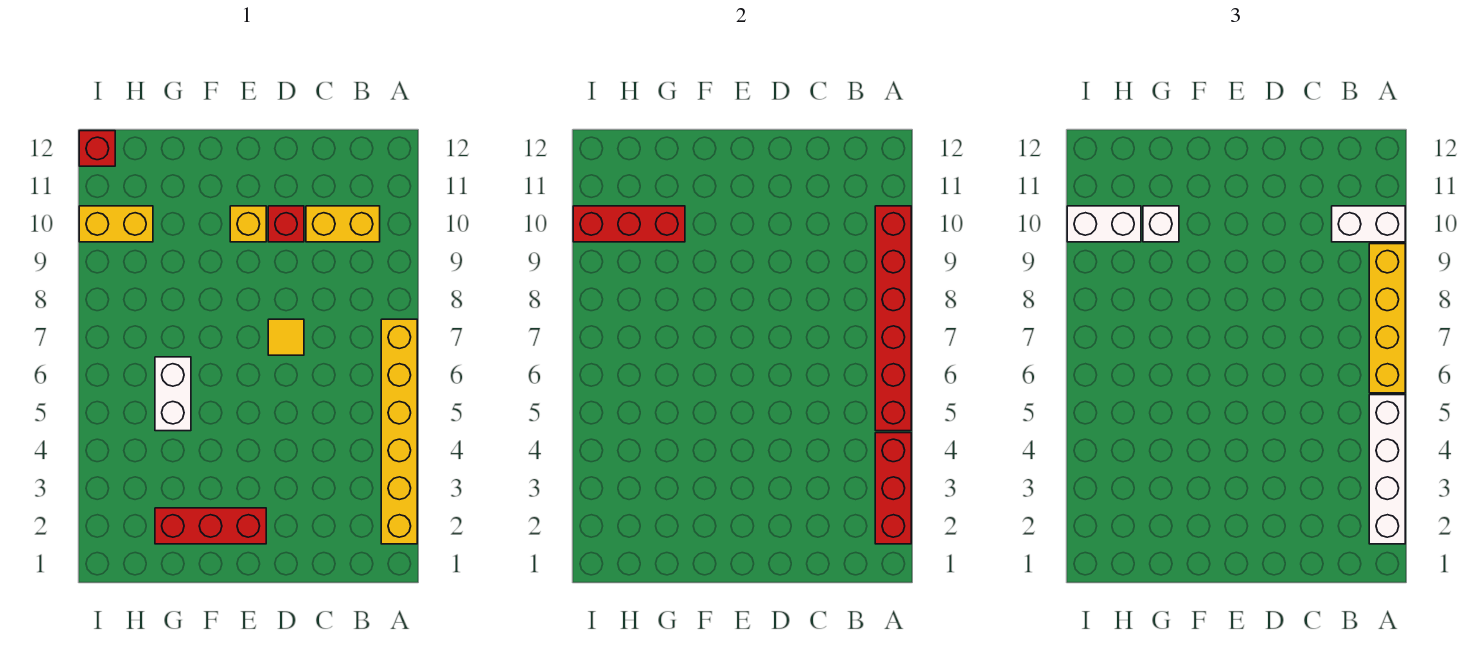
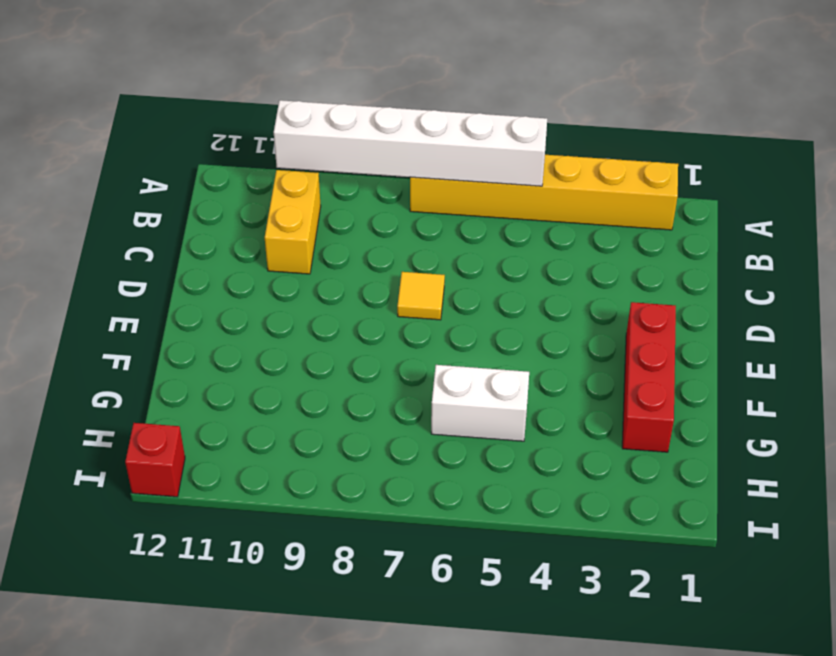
white 1x6 brick [274,100,547,186] -> red 1x6 brick [875,206,911,431]
none -> red 1x1 brick [268,206,304,242]
none -> yellow 1x1 brick [230,206,266,242]
none -> yellow 1x2 brick [79,206,153,242]

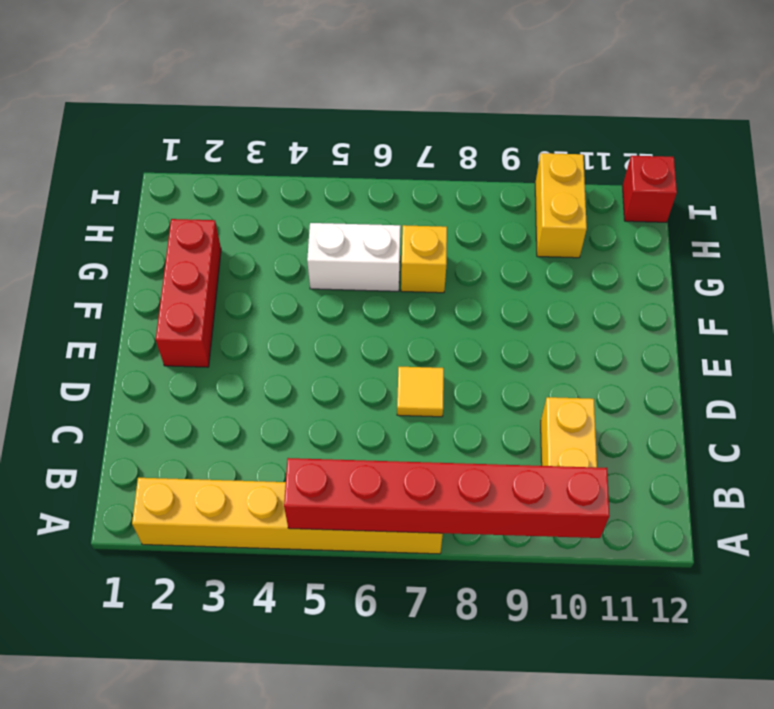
yellow 1x1 brick [401,225,447,293] -> yellow 1x1 brick moved to [230,206,266,242]
none -> red 1x1 brick [268,206,304,242]
none -> red 1x3 brick [875,433,911,544]
none -> red 1x3 brick [573,206,685,242]

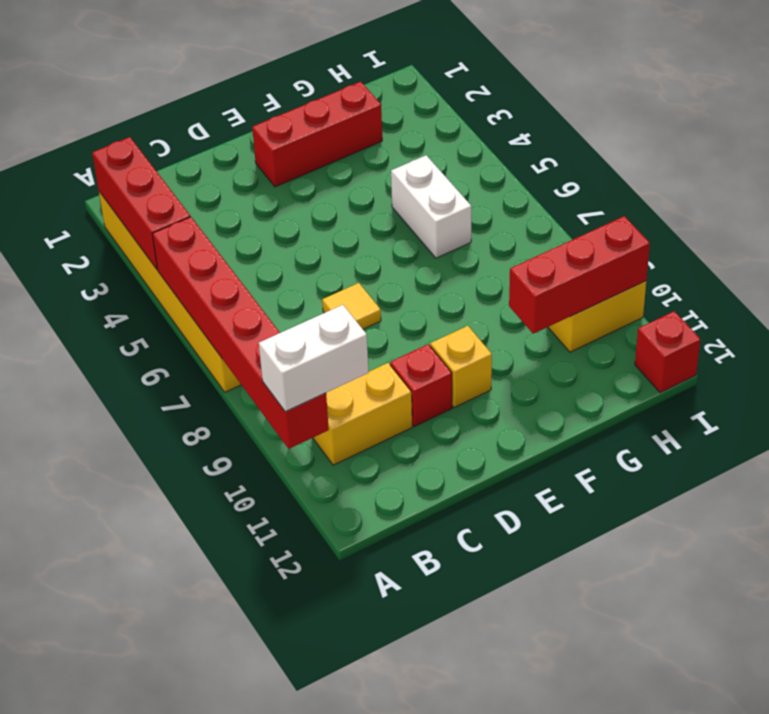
none -> white 1x4 brick [1369,395,1405,544]
none -> yellow 1x4 brick [1369,244,1405,393]
none -> white 1x1 brick [1143,206,1179,242]

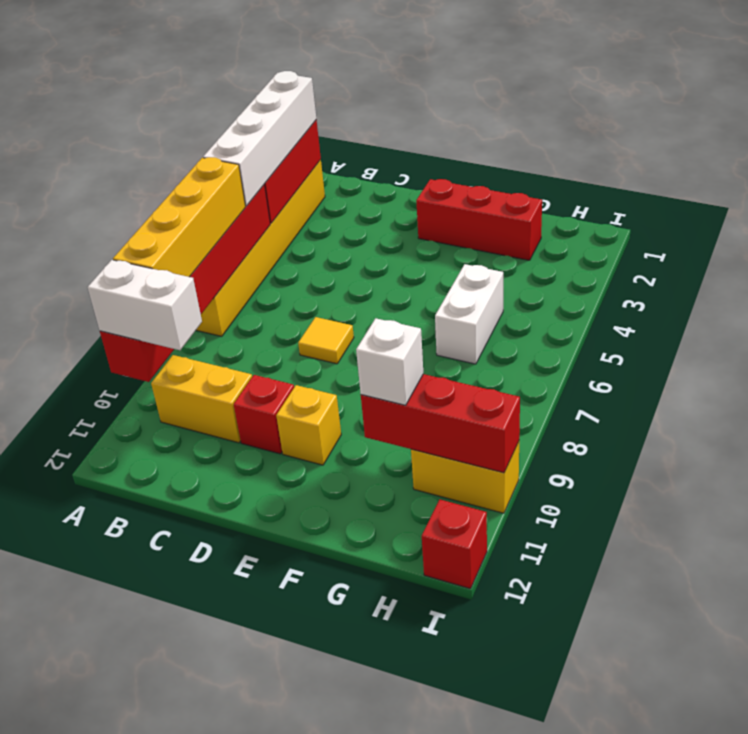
none -> white 1x2 brick [1067,206,1141,242]

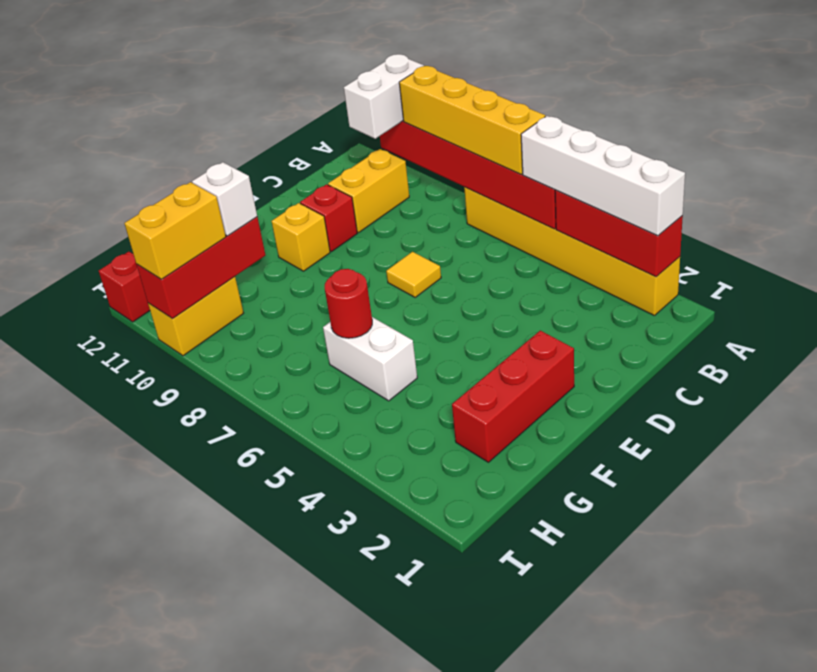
red 1x1 round brick [325,269,372,338] -> none
yellow 1x2 brick [124,182,226,280] -> white 1x2 brick [1067,206,1141,242]

